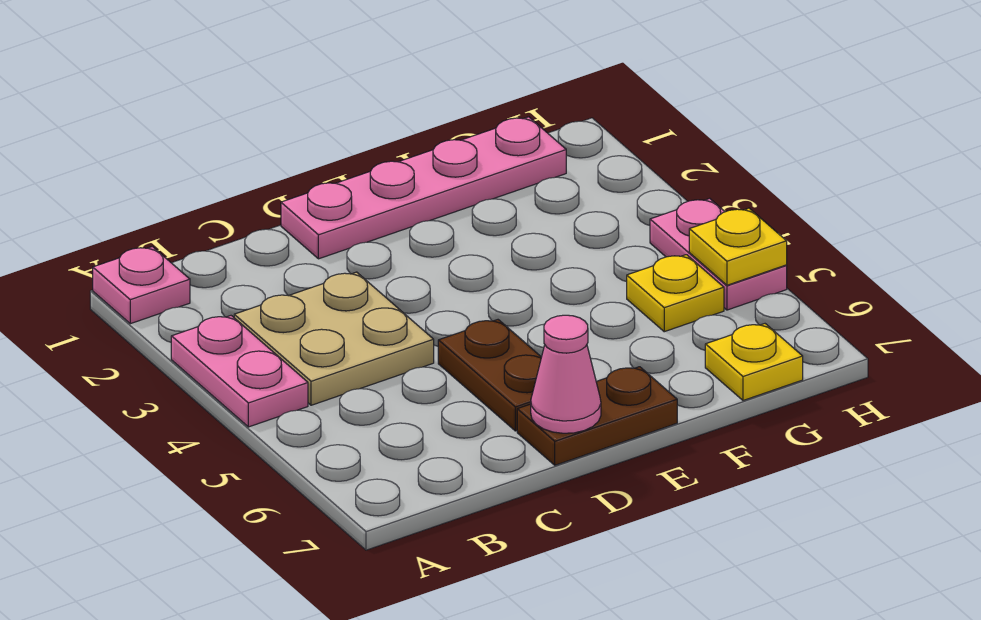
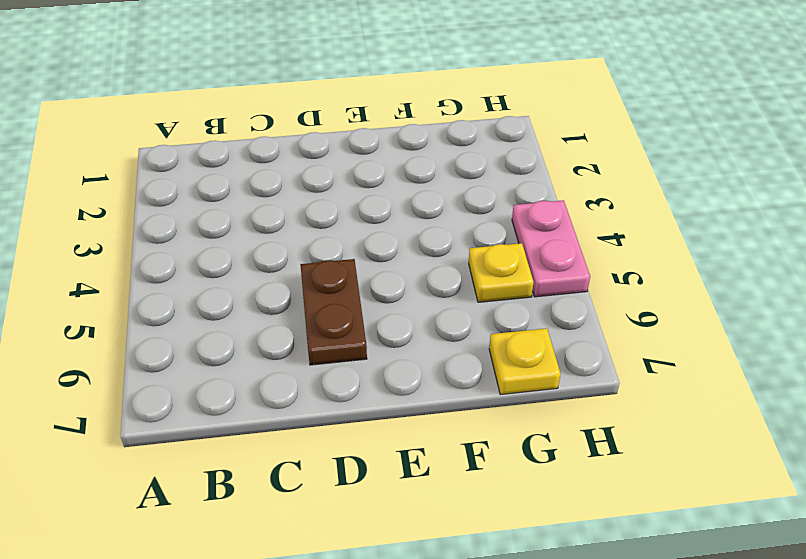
none -> pink 1x1 plate [93,247,190,324]
none -> pink 1x2 plate [171,316,308,427]

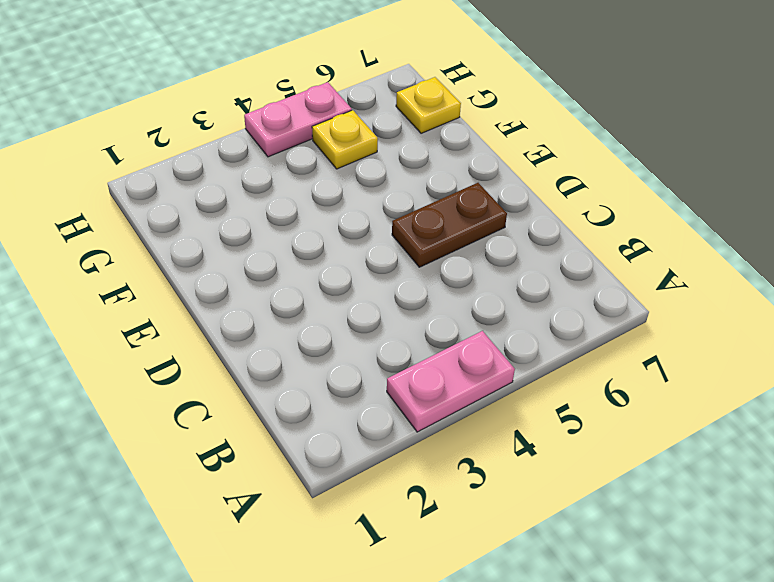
none -> pink 1x1 plate [93,247,190,324]
none -> tan 2x2 plate [234,272,434,405]

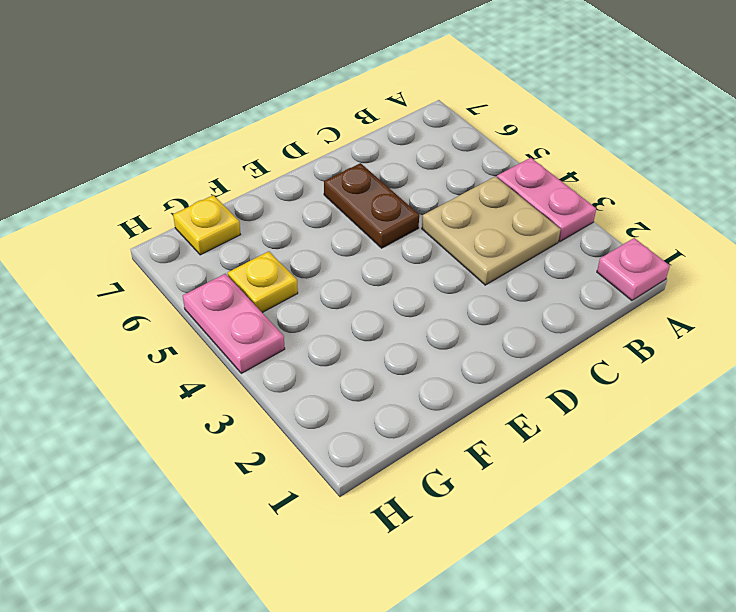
none -> pink 1x4 plate [281,117,566,259]
none -> brown 1x2 plate [517,367,677,465]

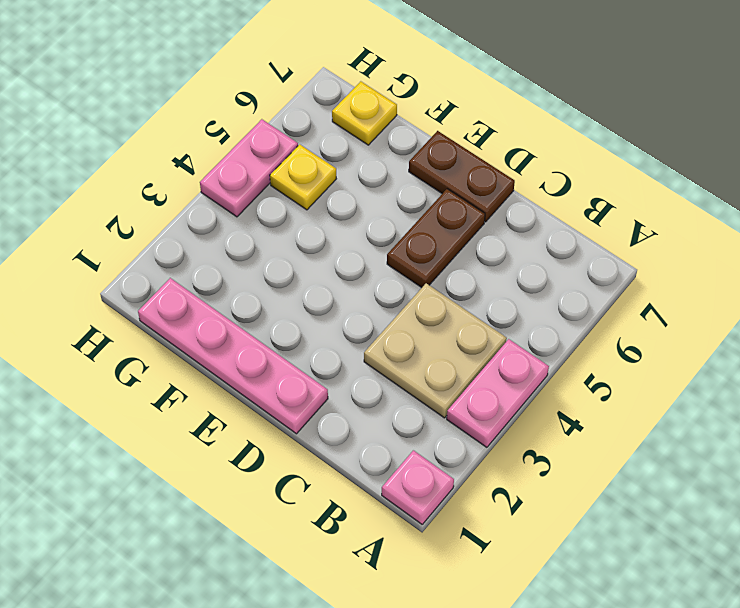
none -> pink 1x1 cone [531,315,601,433]
none -> yellow 1x1 plate [689,208,787,285]

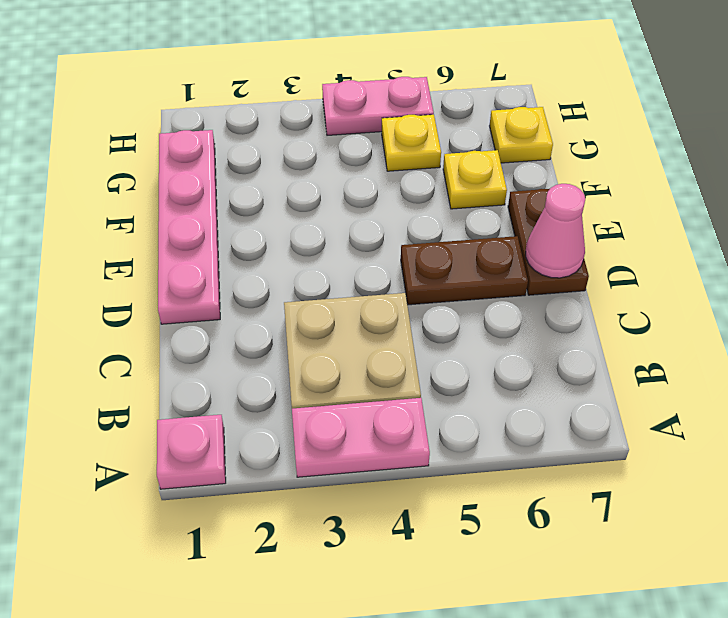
yellow 1x1 plate [443,150,507,209] -> yellow 1x1 plate moved to [689,208,787,285]

